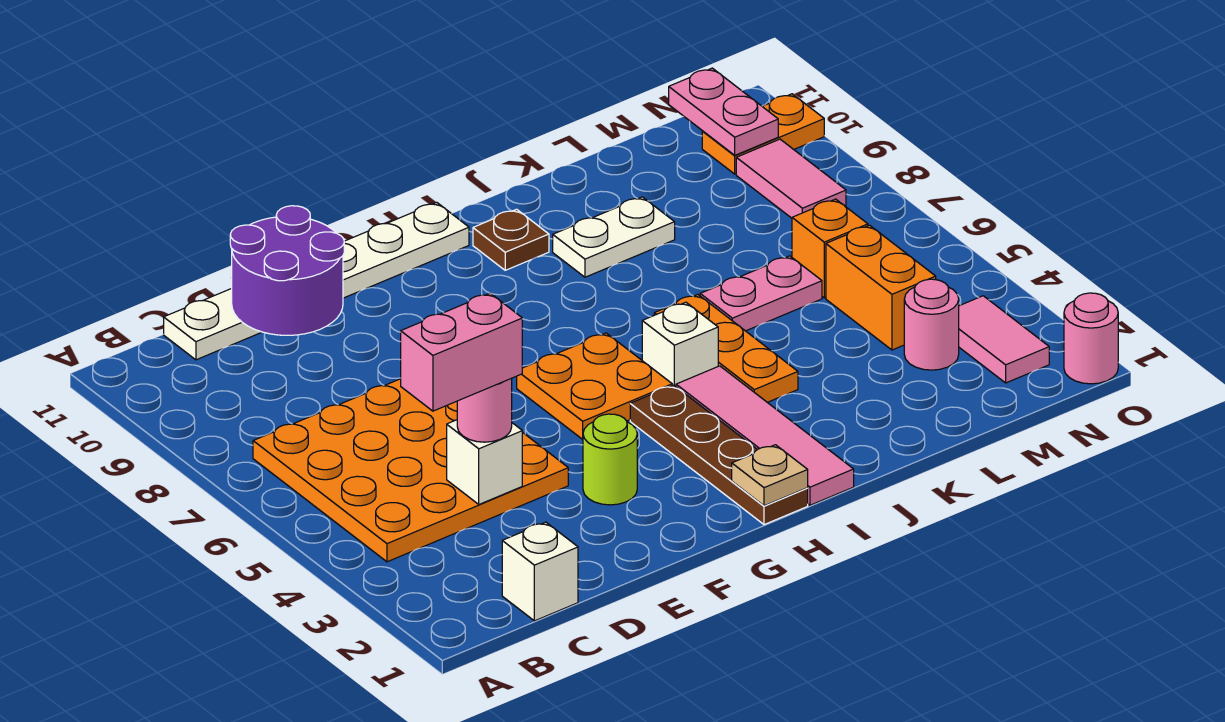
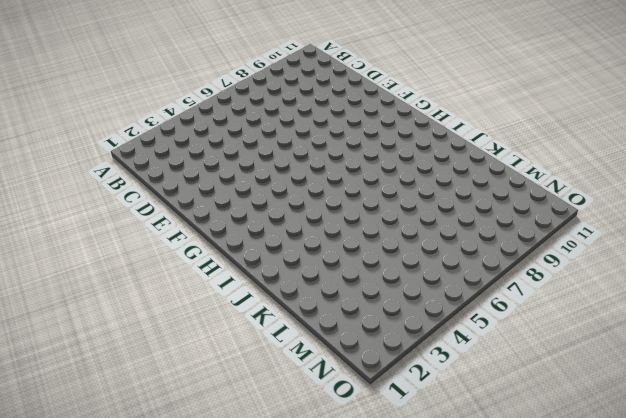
none -> orange 4x4 plate [253,379,568,562]
none -> white 1x1 brick [502,522,578,621]
none -> white 1x6 plate [164,203,469,360]

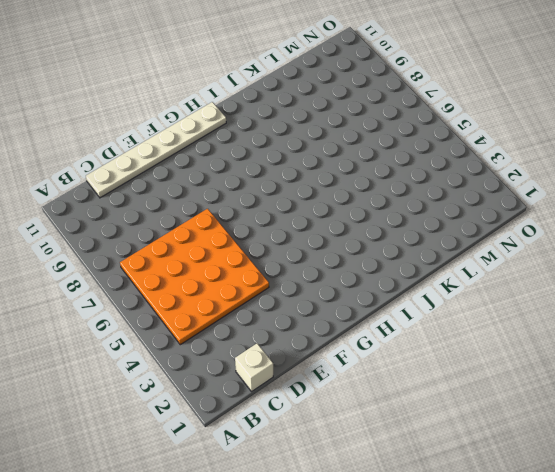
none -> lime 1x1 round brick [583,414,637,505]
none -> orange 2x2 plate [517,333,672,439]
none -> brown 1x4 plate [630,385,808,525]

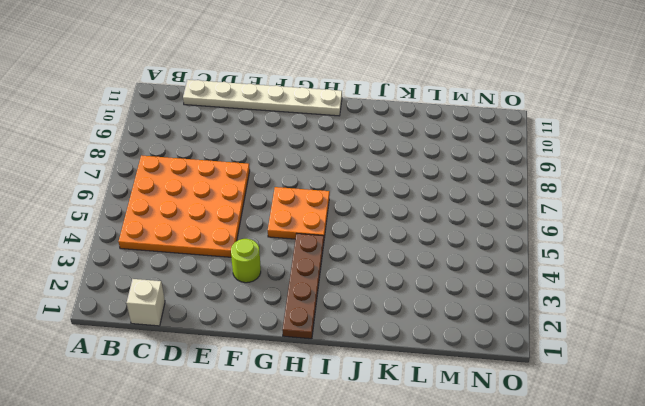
none -> pink 1x4 tile [676,366,854,505]
none -> white 1x1 brick [642,302,718,386]
none -> brown 1x1 plate [473,209,549,270]

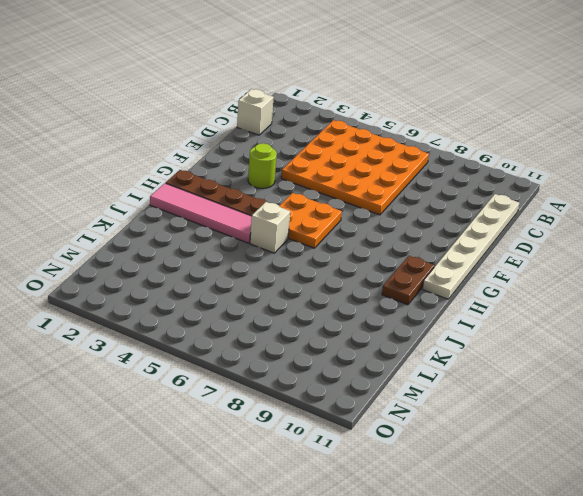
brown 1x2 plate [382,256,434,305] -> brown 1x1 plate [473,209,549,270]
none -> orange 1x3 plate [654,295,798,402]
none -> white 1x2 plate [553,197,675,277]
none -> pink 1x2 plate [700,256,822,331]

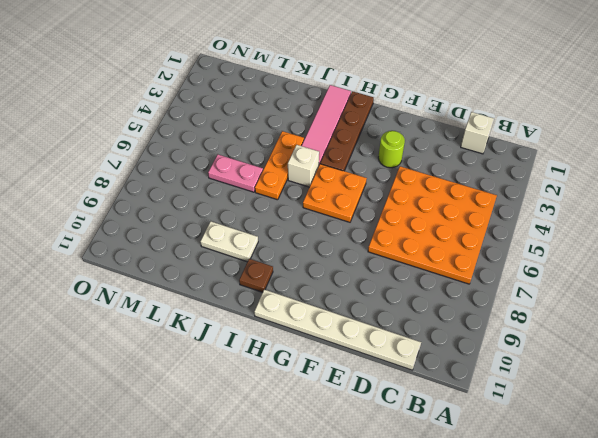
none -> pink 1x1 round brick [904,279,959,370]
none -> orange 1x2 brick [826,225,936,350]
none -> orange 1x1 brick [792,199,868,298]

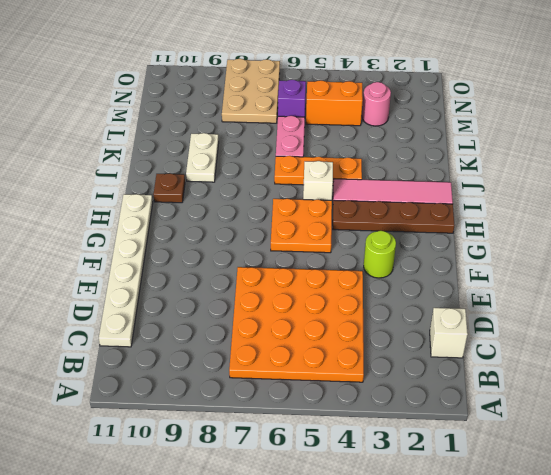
purple 1x1 brick [278,80,306,117] -> orange 1x1 brick [792,199,868,298]
tan 2x3 plate [222,59,280,123] -> pink 1x2 tile [736,139,846,218]
none -> pink 1x2 tile [959,296,1049,383]
none -> orange 1x2 plate [702,94,824,174]
none -> pink 1x1 round brick [1064,293,1118,384]

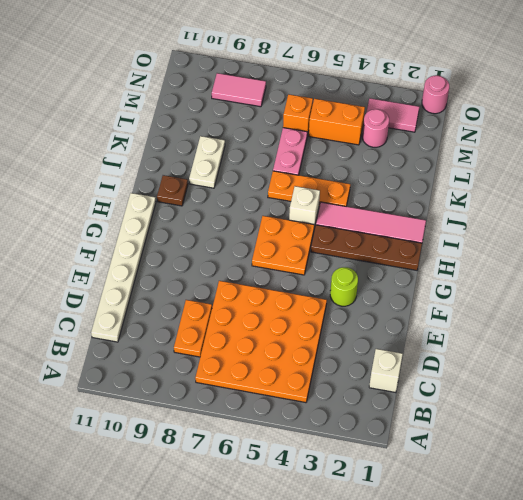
orange 1x2 plate [174,300,212,357] -> orange 1x2 plate moved to [702,94,824,174]
none -> white 1x1 brick [447,420,522,504]
none -> purple 2x2 round brick [230,206,344,335]
none -> tan 1x1 plate [732,445,808,506]

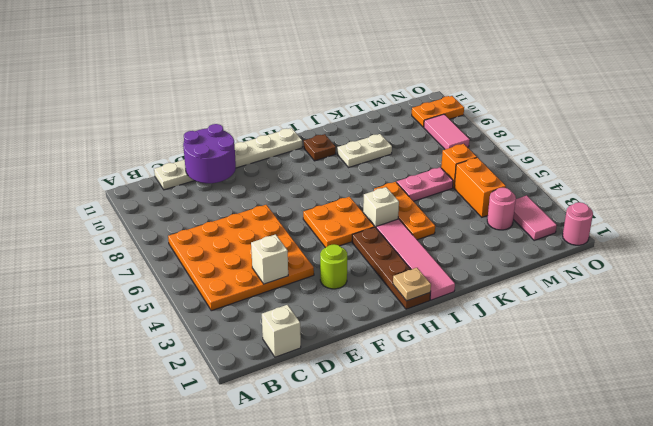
none -> pink 1x2 plate [669,68,778,155]
none -> pink 1x1 round brick [457,378,512,442]
none -> pink 1x2 brick [401,293,522,411]

